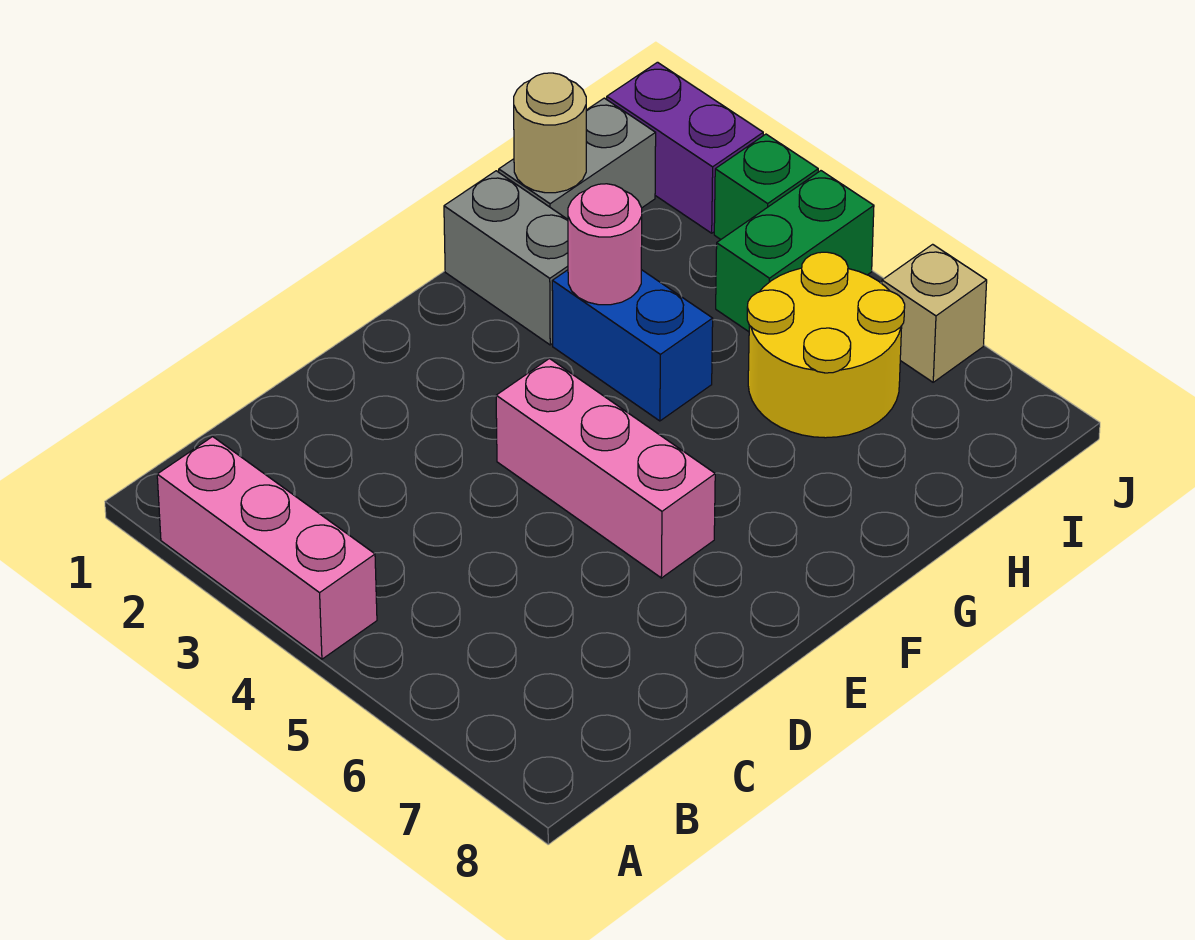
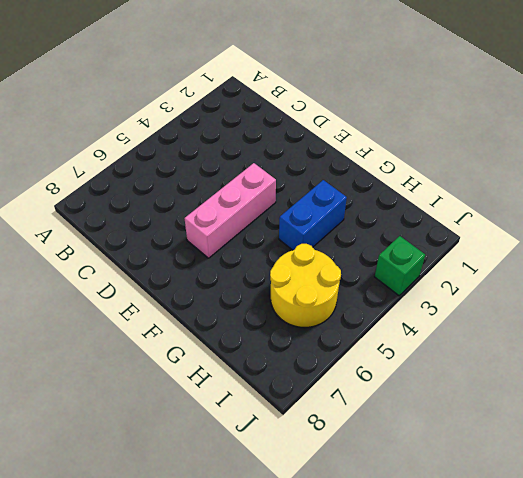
none -> pink 1x3 brick [157,437,377,659]
none -> grey 1x2 brick [444,171,568,345]
none -> grey 1x2 brick [499,98,656,219]

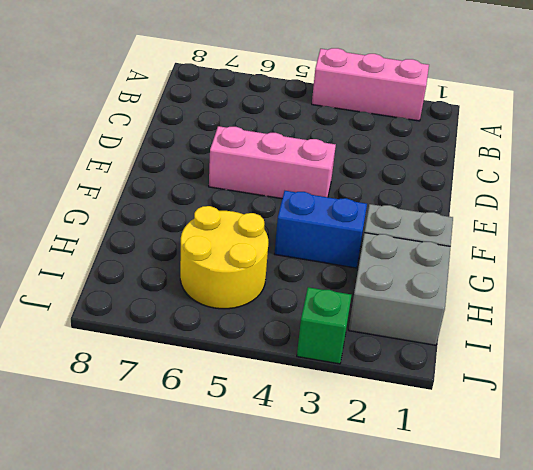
grey 2x2 brick [349,233,451,345] -> grey 1x2 brick [499,98,656,219]
none -> green 1x2 brick [716,171,874,332]
none -> purple 1x2 brick [607,62,763,233]
none -> tan 1x1 brick [882,244,987,382]

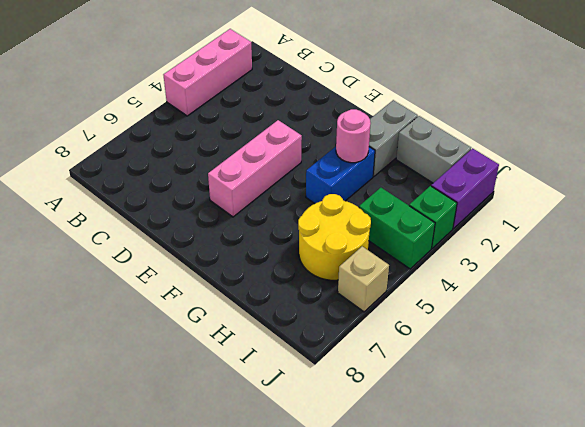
none -> tan 1x1 round brick [514,73,586,193]

